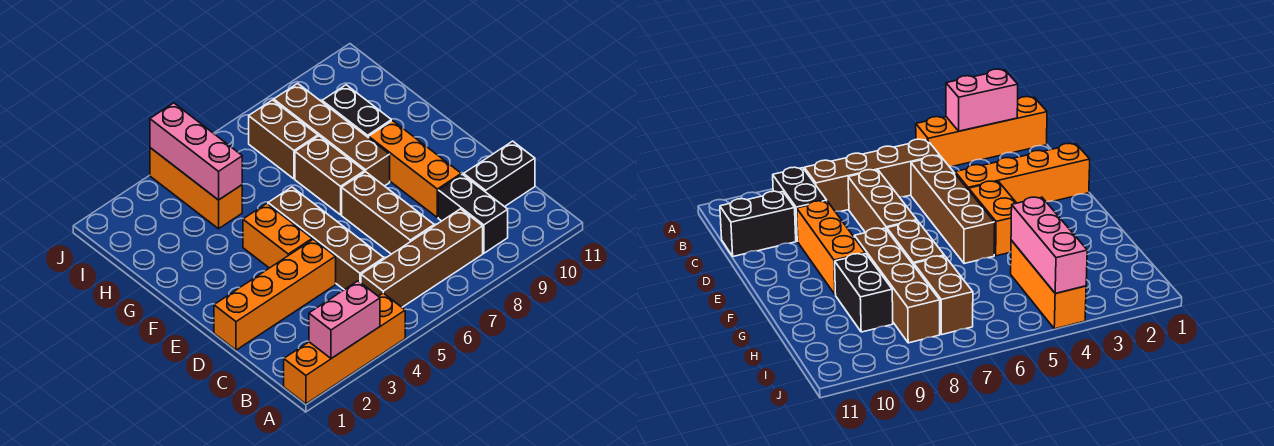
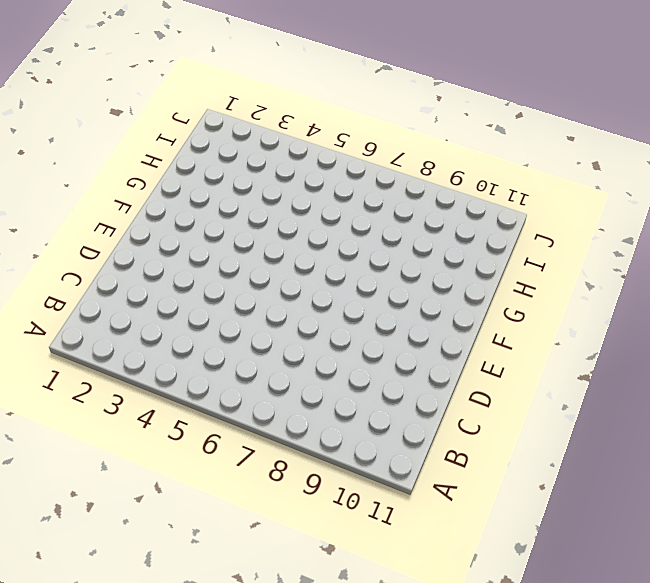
none -> orange 1x4 brick [284,293,405,404]
none -> brown 1x4 brick [361,209,483,307]
none -> black 1x2 brick [438,174,508,253]

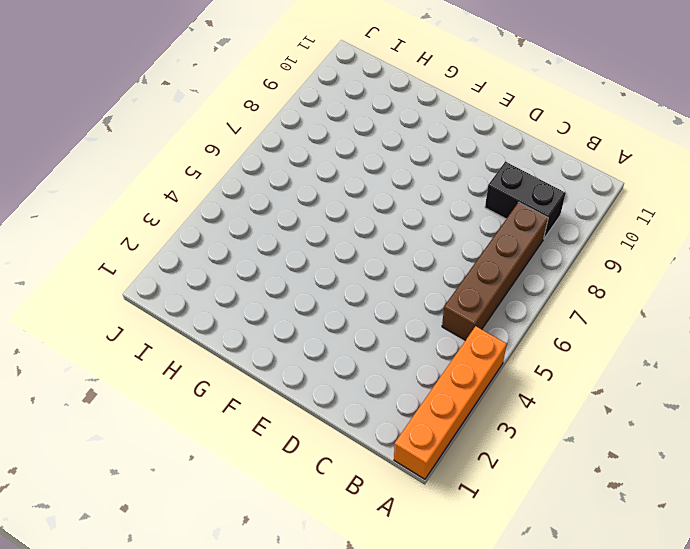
none -> brown 1x4 brick [268,187,384,290]
none -> brown 1x3 brick [342,172,434,254]
none -> black 1x2 brick [464,141,535,207]

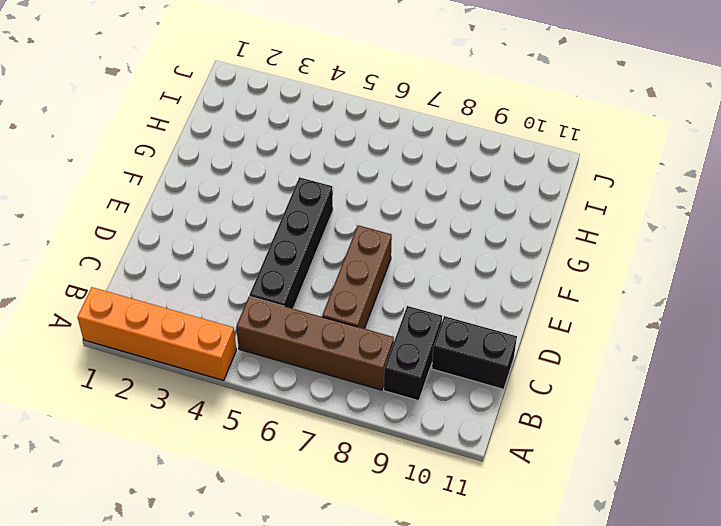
black 1x4 brick [249,177,333,309] -> brown 1x4 brick [268,187,384,290]
none -> orange 1x4 brick [214,239,336,350]
none -> orange 1x3 brick [369,121,461,217]
none -> orange 1x2 brick [243,204,312,268]

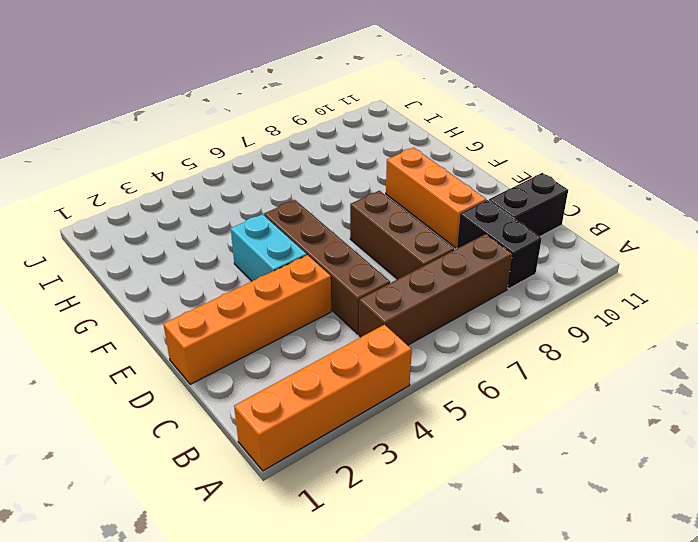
cyan 1x2 brick [231,214,307,281] -> orange 1x2 brick [243,204,312,268]
none -> brown 1x2 brick [295,136,364,215]
none -> brown 1x4 brick [274,83,390,186]
none -> black 1x2 brick [322,85,391,138]

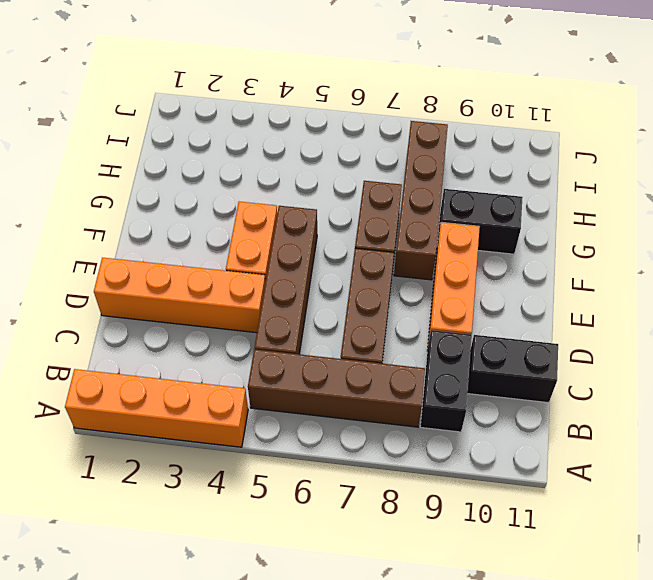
black 1x2 brick [437,189,523,254] -> black 1x2 brick turned to [322,85,391,138]
none -> orange 1x3 brick [150,148,242,229]
none -> brown 1x2 brick [249,100,318,179]
none -> pink 1x2 brick [309,281,380,359]

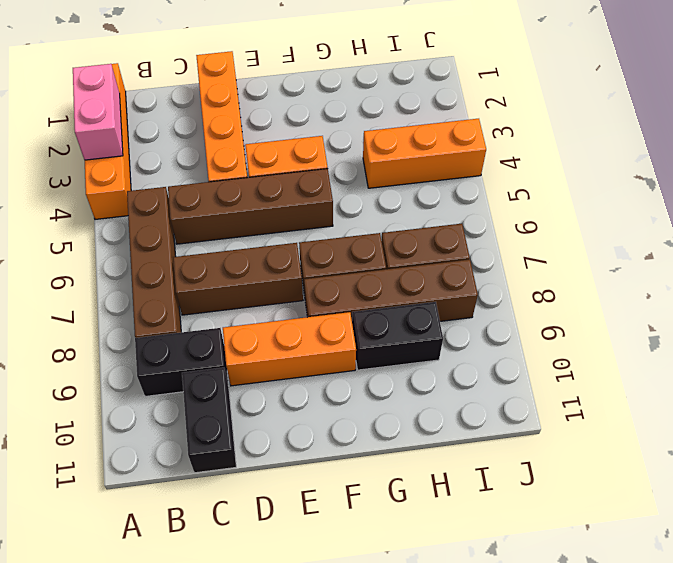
none -> pink 1x3 brick [150,103,242,200]

